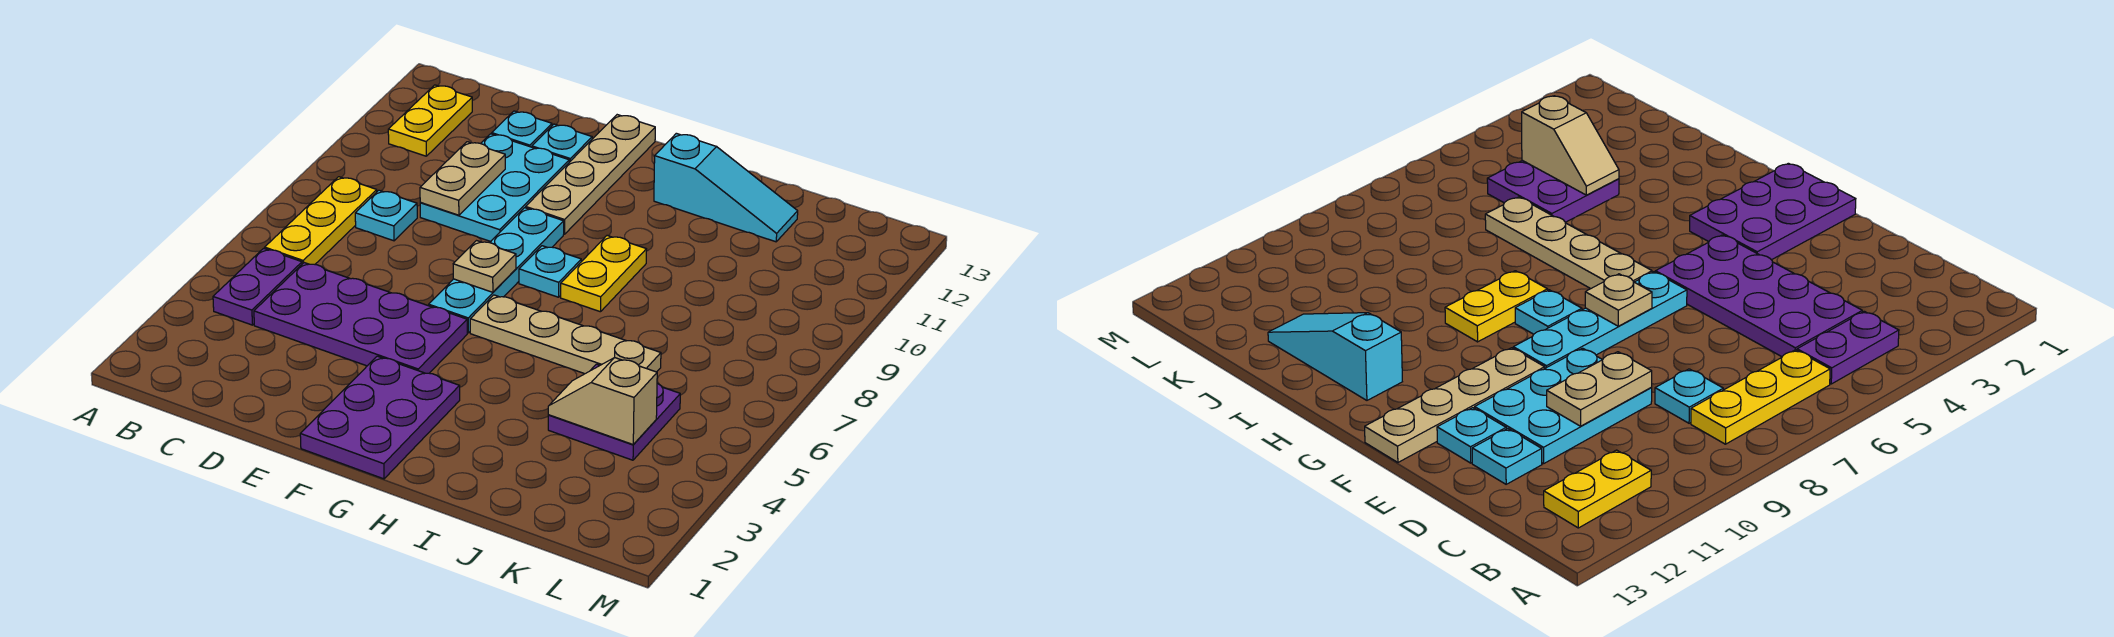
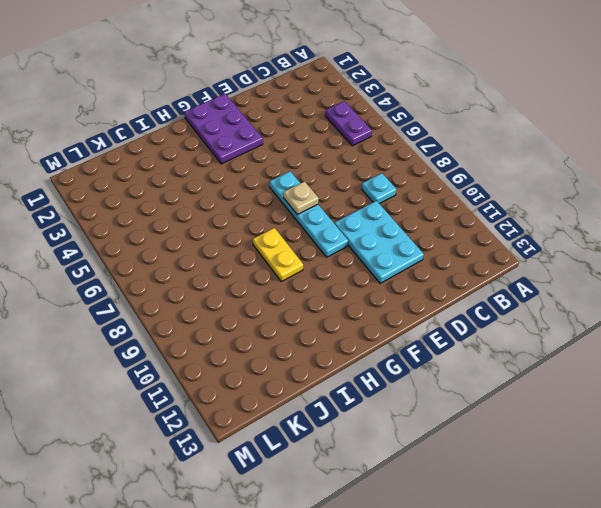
none -> yellow 1x3 plate [265,177,377,264]
none -> yellow 1x2 plate [388,85,472,156]
none -> purple 2x4 plate [254,263,467,373]

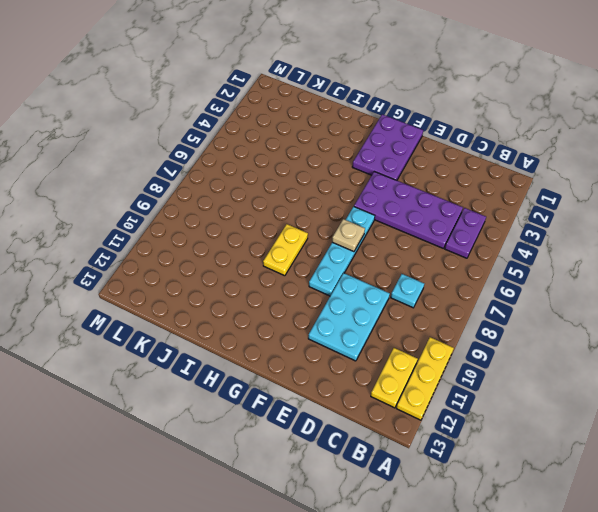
yellow 1x3 plate [396,337,454,420] -> yellow 1x3 plate moved to [265,177,377,264]
none -> cyan 1x1 plate [492,111,552,147]
none -> cyan 1x1 plate [532,124,592,162]
none -> tan 1x4 plate [526,115,655,234]

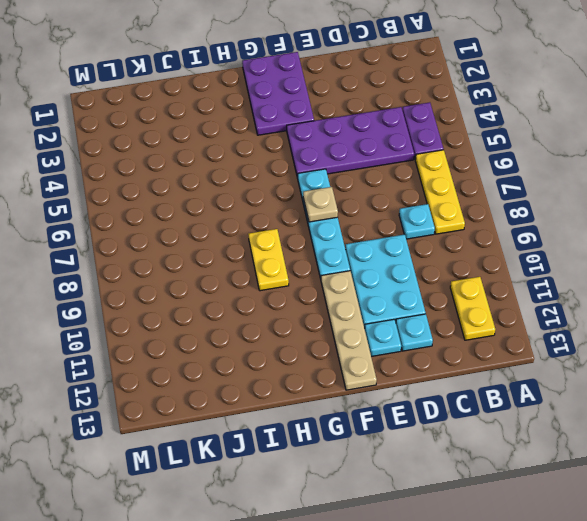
none -> tan 1x4 plate [470,295,661,374]
none -> cyan 1x1 plate [519,246,581,297]
none -> cyan 1x3 slope [654,133,798,242]

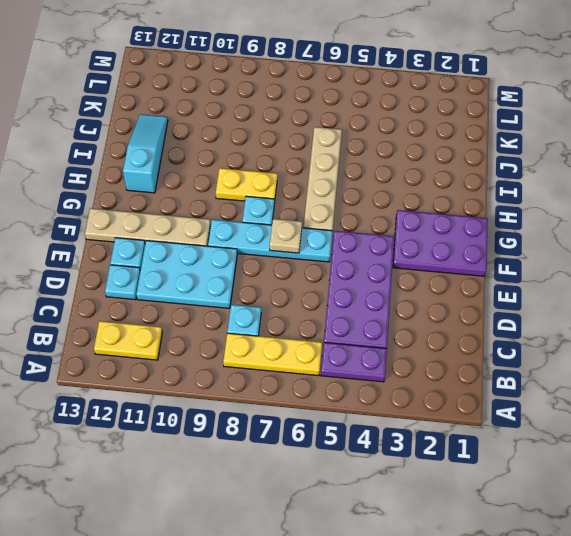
none -> purple 2x2 plate [548,364,680,460]
none -> tan 1x2 plate [420,142,505,215]
none -> tan 1x2 slope [548,358,657,445]

